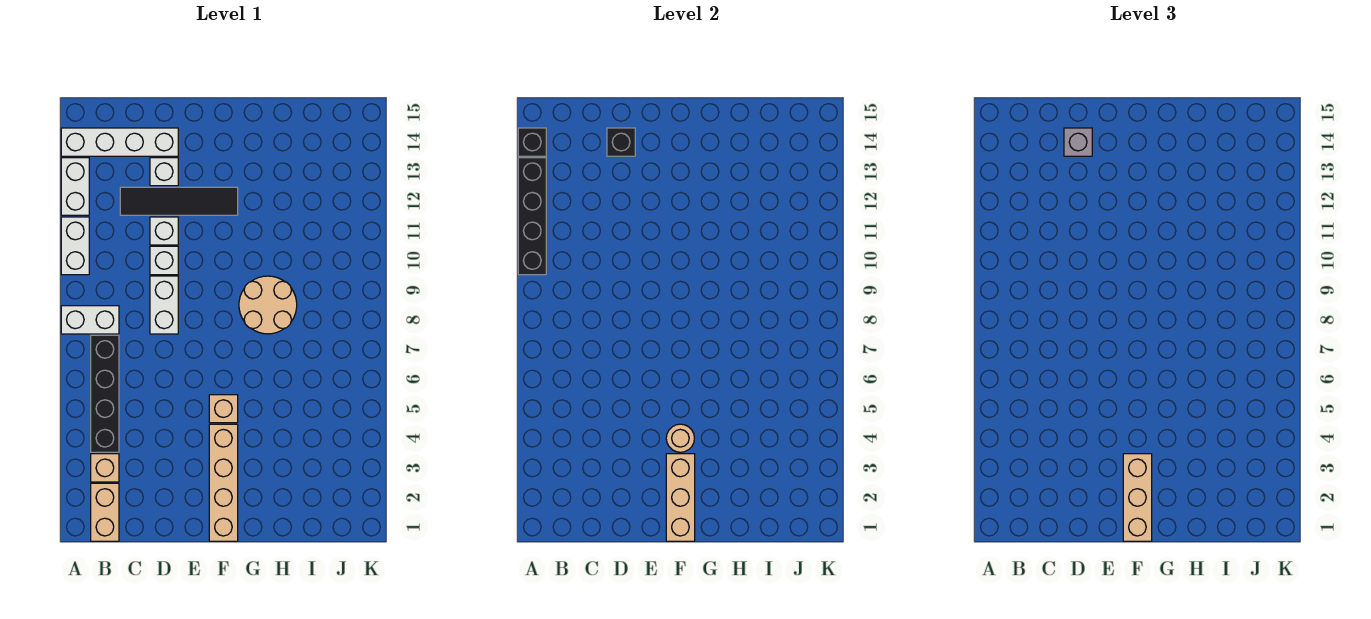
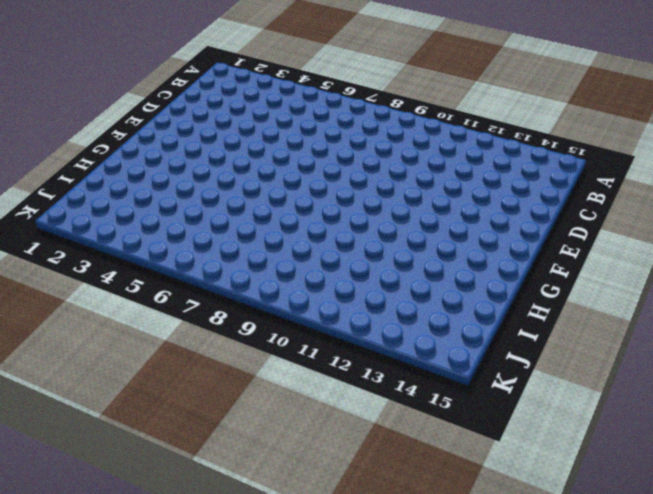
none -> white 1x2 brick [61,306,119,334]
none -> white 1x2 brick [61,217,89,275]
none -> white 1x2 brick [61,158,89,215]

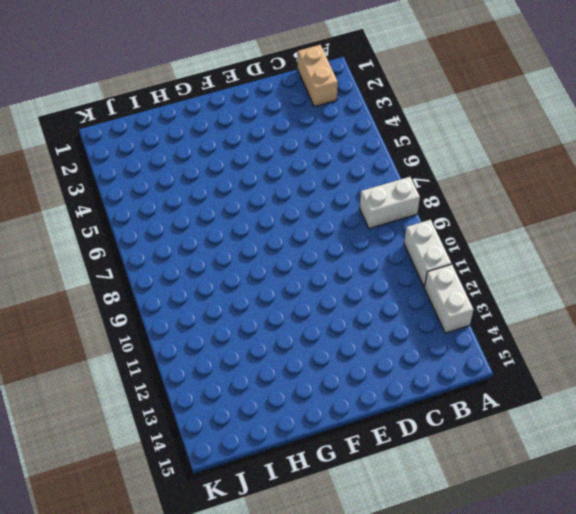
none -> white 1x4 brick [61,128,178,156]
none -> tan 1x1 brick [91,454,119,482]
none -> black 1x4 brick [91,335,119,452]

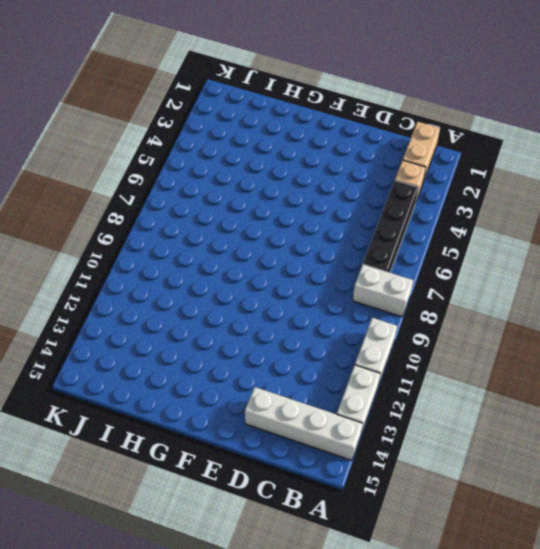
none -> black 1x4 tile [120,187,238,215]
none -> white 1x2 brick [150,276,178,334]
none -> white 1x1 brick [150,246,178,275]

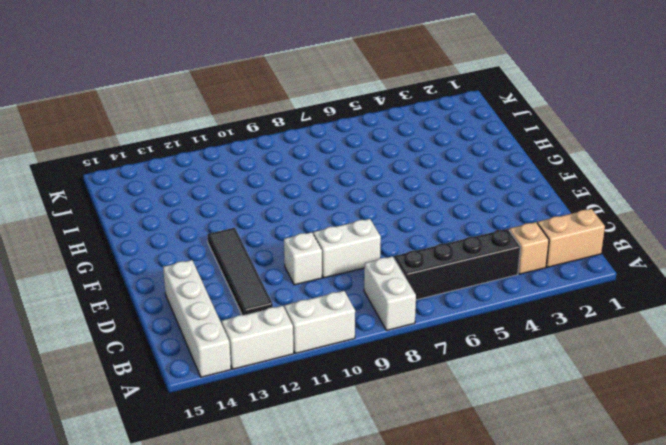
none -> white 1x1 brick [150,217,178,245]
none -> white 1x1 brick [150,158,178,186]
none -> tan 1x4 brick [209,424,238,541]

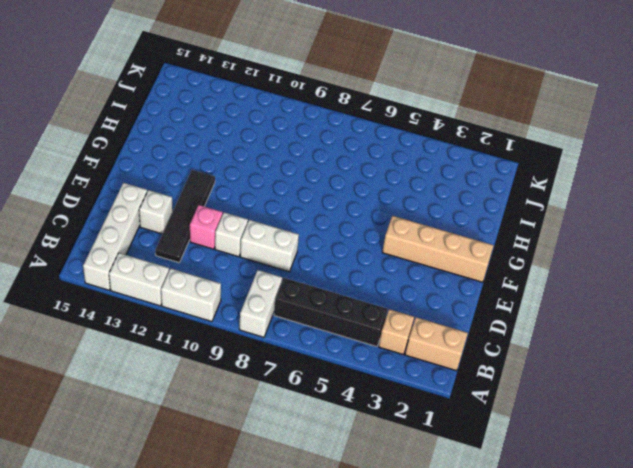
pink 1x1 brick [190,205,223,249] -> white 1x1 brick [150,217,178,245]
none -> tan 1x1 brick [209,395,238,423]
none -> tan 2x2 round brick [239,276,297,334]
none -> black 1x4 brick [518,158,546,275]

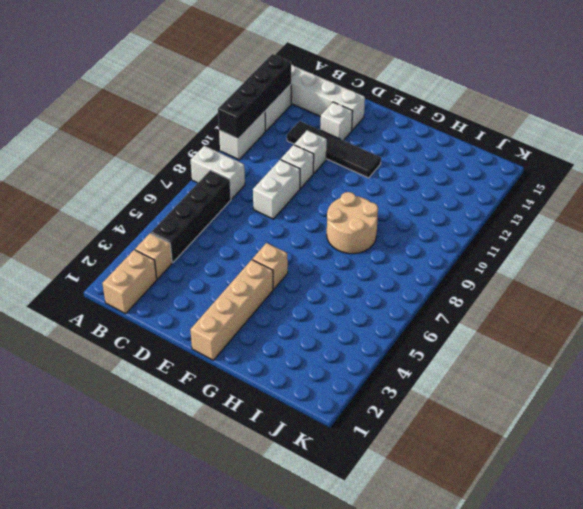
none -> black 1x1 brick [518,128,546,156]
none -> black 1x1 brick [607,128,635,156]
none -> tan 1x3 brick [666,454,695,541]

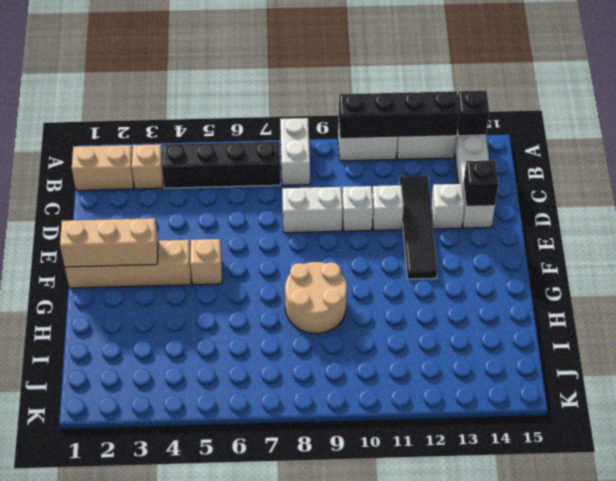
none -> tan 1x1 round brick [666,424,694,452]
none -> grey 1x1 brick [1064,128,1092,156]
none -> tan 1x3 brick [1123,454,1152,541]

